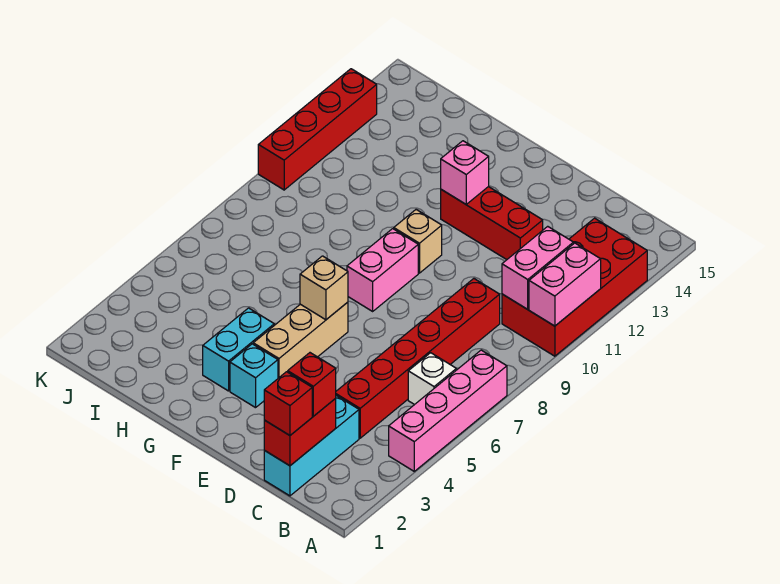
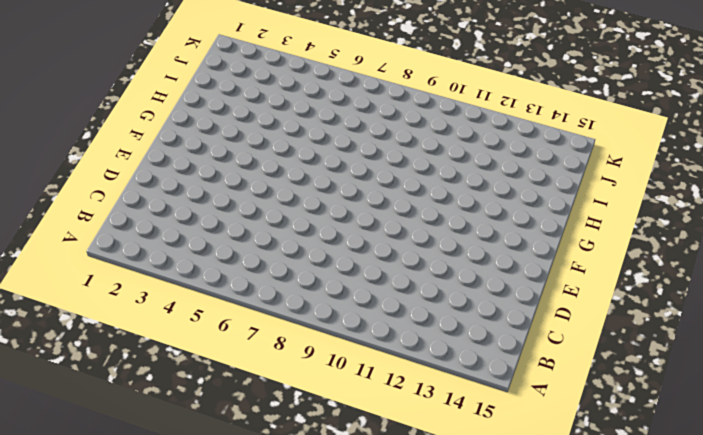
none -> pink 1x4 brick [389,350,507,471]
none -> red 2x4 brick [502,218,647,356]
none -> white 1x1 brick [408,353,456,405]

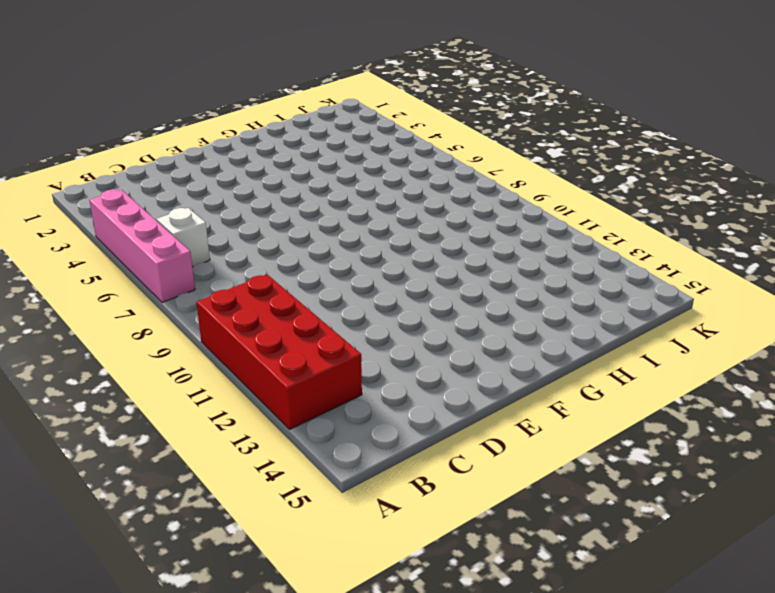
none -> cyan 1x3 brick [264,396,359,496]
none -> red 1x6 brick [336,279,500,438]
none -> red 1x3 brick [441,187,543,260]

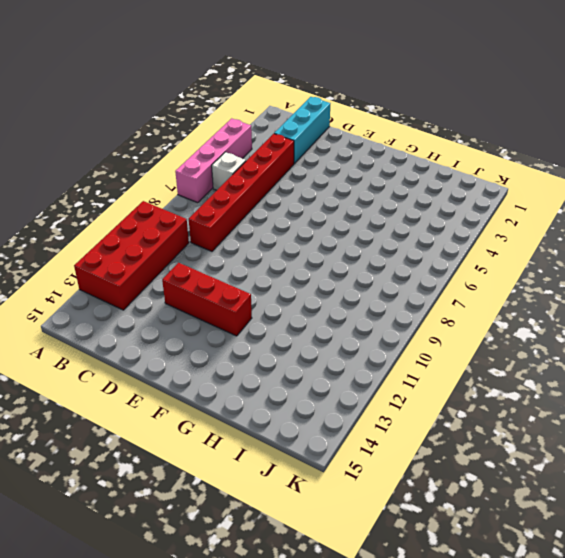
none -> cyan 1x1 brick [230,344,278,408]
none -> tan 1x3 brick [253,302,348,378]
none -> pink 1x2 brick [347,229,418,311]

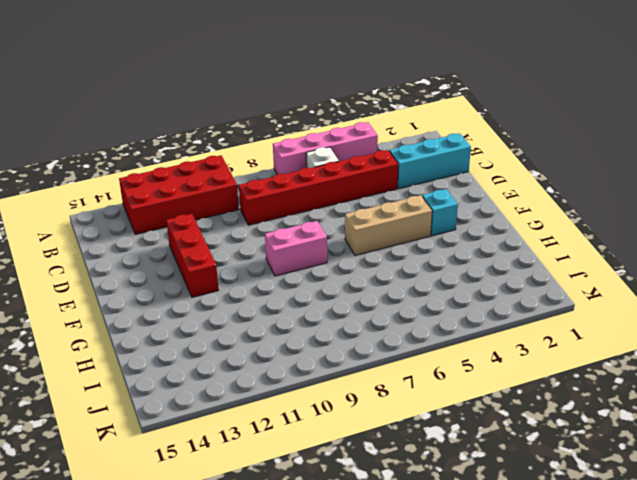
none -> tan 1x1 brick [394,210,442,273]
none -> cyan 1x2 brick [203,308,274,391]
none -> red 1x4 brick [258,69,377,190]

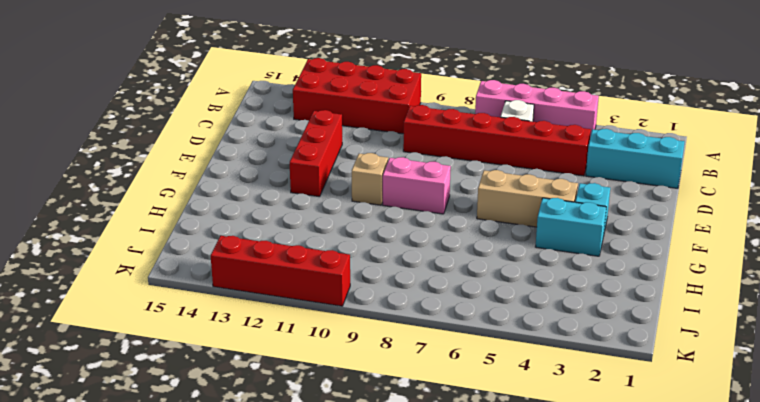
none -> pink 1x2 brick [529,243,601,326]
none -> pink 1x2 brick [502,226,573,309]
none -> red 1x2 brick [264,399,336,466]

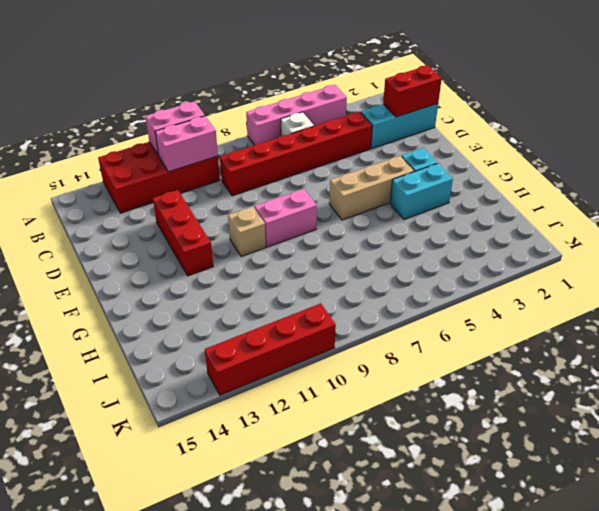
none -> tan 1x1 brick [300,256,348,320]
none -> pink 1x1 brick [441,141,489,204]
none -> red 1x1 brick [264,372,312,435]

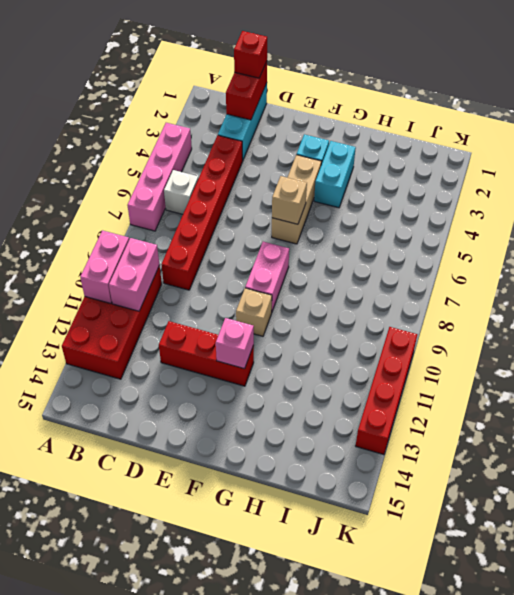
none -> red 1x1 brick [288,353,336,416]

